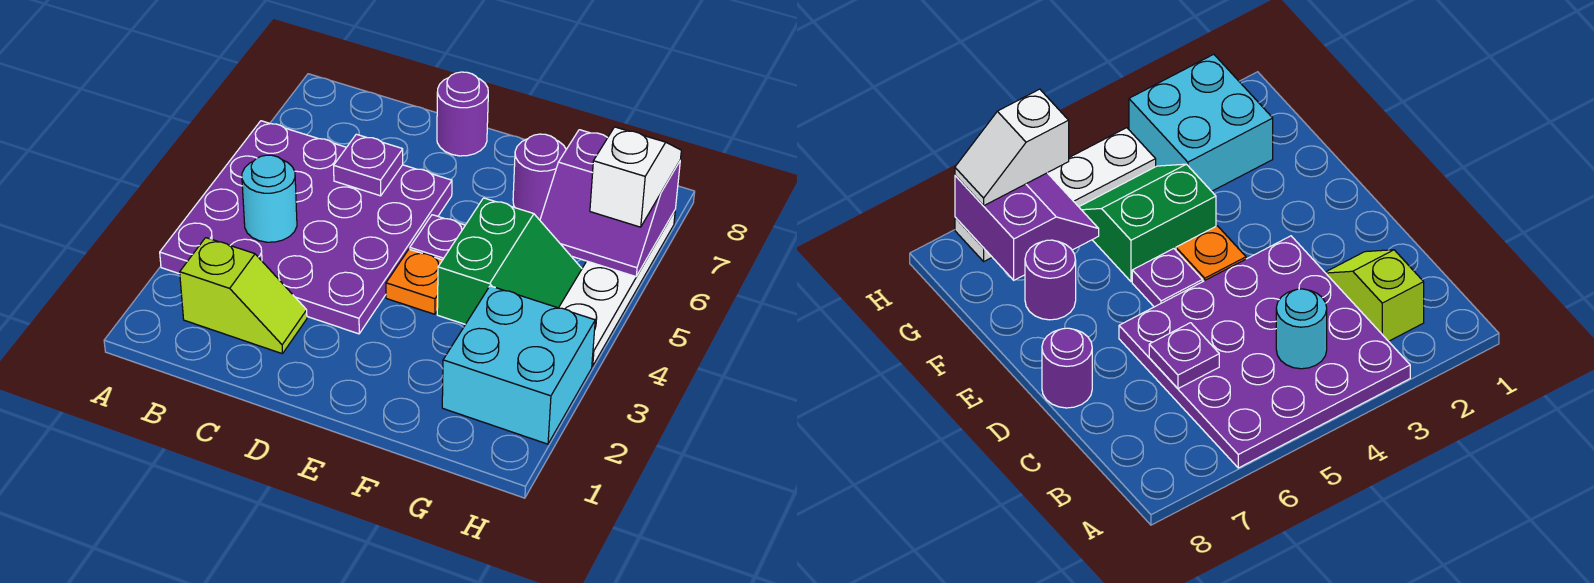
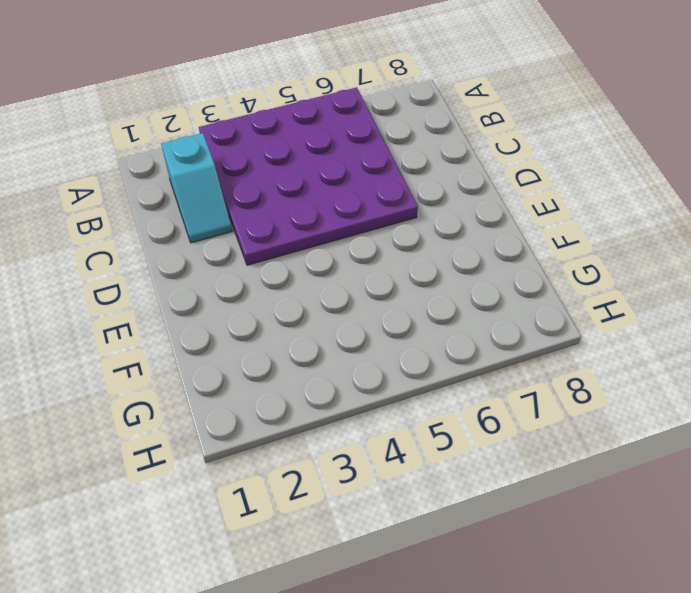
cyan 1x2 slope [161,133,232,243] -> lime 1x2 slope [180,238,307,354]
none -> purple 1x1 round brick [437,72,488,156]
none -> orange 1x1 plate [386,249,442,314]
none -> purple 1x1 plate [410,215,465,260]

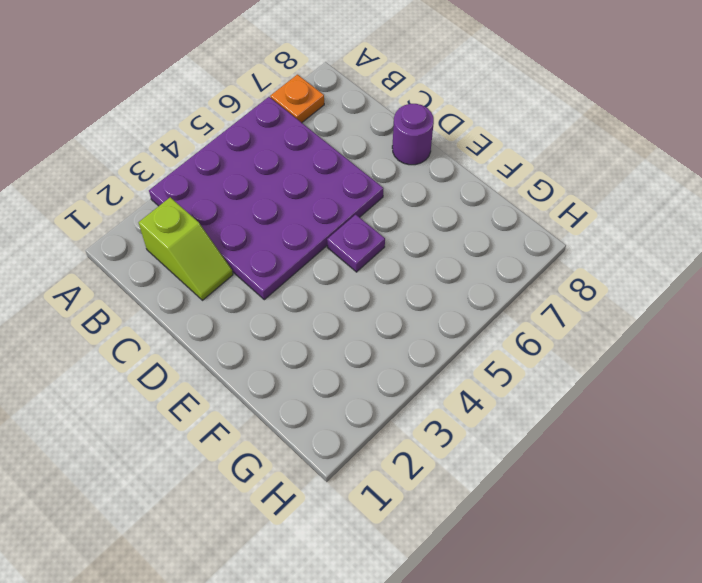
orange 1x1 plate [270,75,324,123] -> orange 1x1 plate moved to [386,249,442,314]
none -> green 2x2 slope [437,198,582,324]
none -> purple 1x1 round brick [513,134,566,219]
none -> cyan 2x2 brick [442,286,595,444]

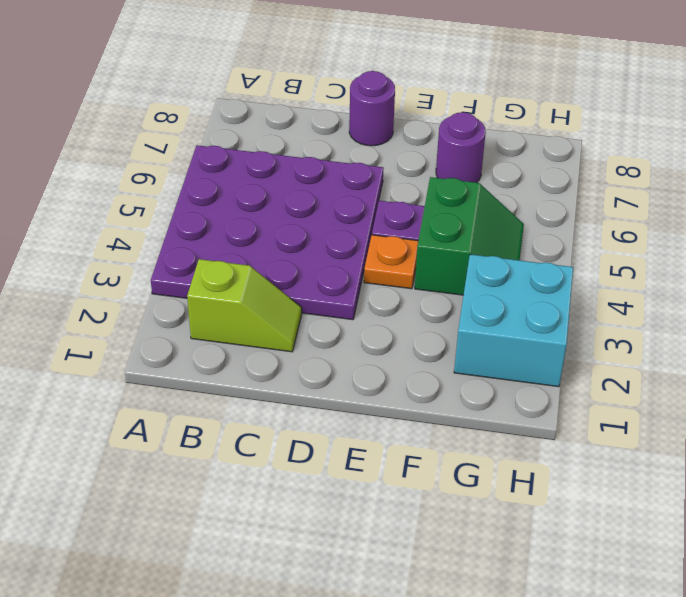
none -> white 1x4 plate [559,211,675,366]
none -> cyan 1x1 round brick [242,155,297,242]
none -> purple 1x1 plate [334,134,403,196]

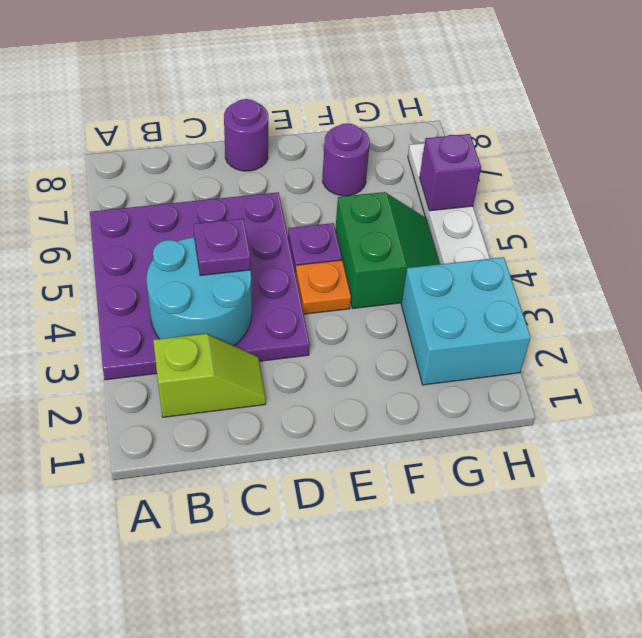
cyan 2x2 round brick [147,237,252,346] -> cyan 1x1 round brick [242,155,297,242]
purple 1x1 plate [194,219,251,276] -> purple 1x1 plate moved to [334,134,403,196]
purple 1x1 brick [419,134,481,211] -> purple 2x2 slope [540,130,680,277]
none -> white 1x2 slope [590,127,681,227]

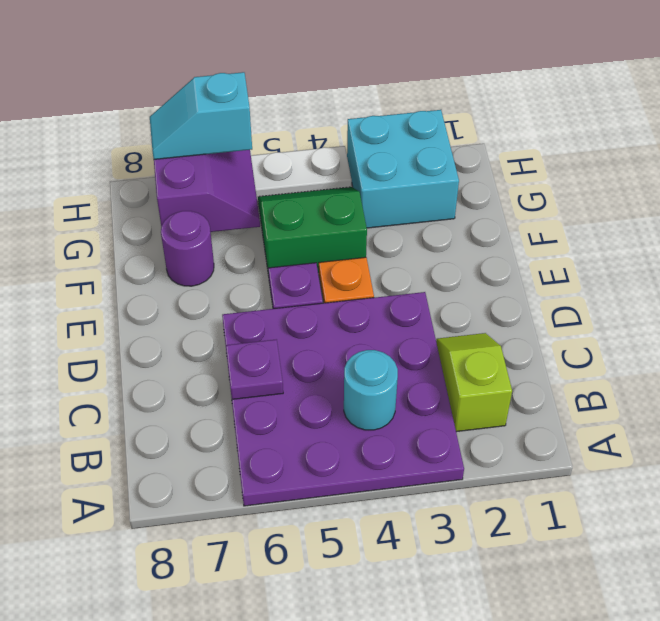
cyan 1x2 slope [150,72,252,159] -> white 1x2 slope [590,127,681,227]
none -> purple 1x1 round brick [437,72,488,156]

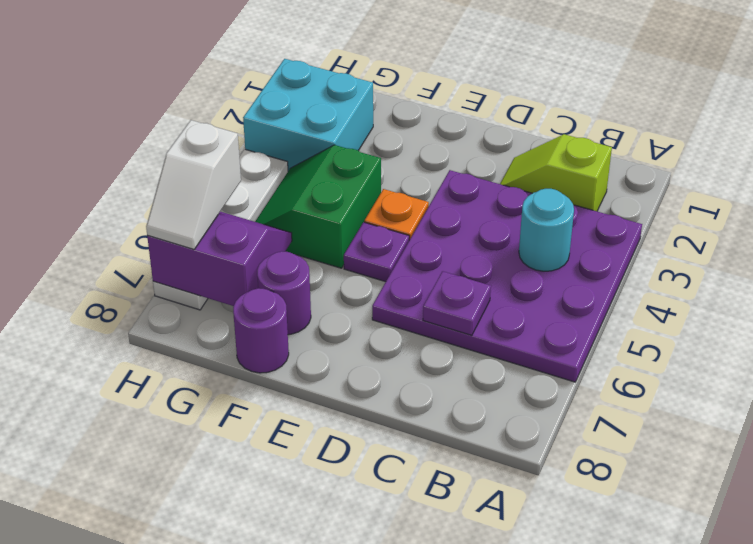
purple 1x1 round brick [233,288,289,373] -> purple 1x1 round brick moved to [437,72,488,156]

